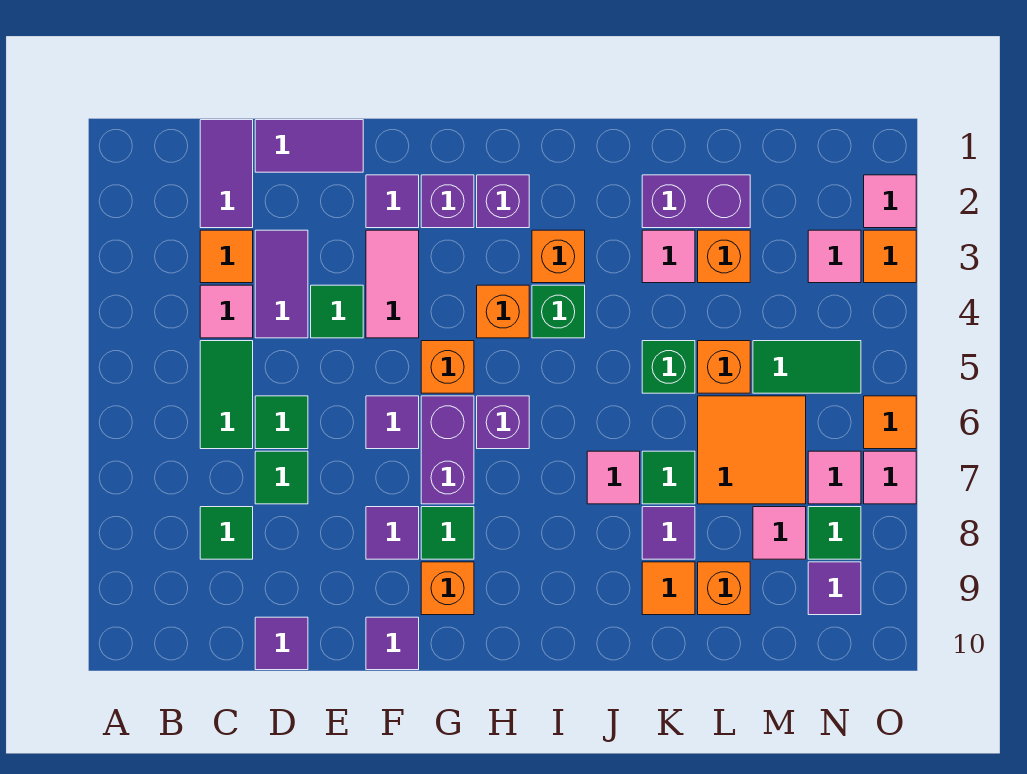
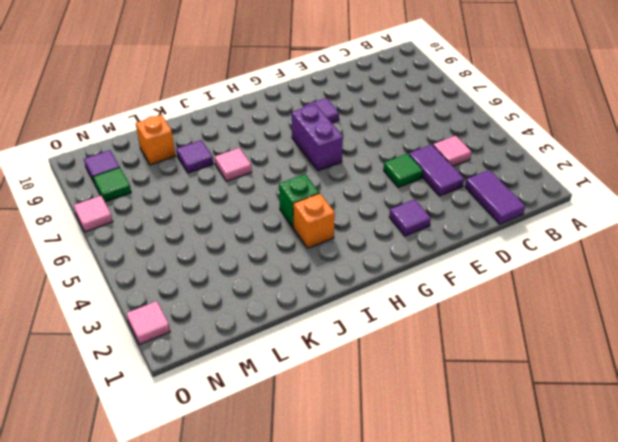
none -> orange 1x1 tile [200,230,253,283]
none -> green 1x2 tile [200,341,253,449]
none -> green 1x1 tile [200,507,253,559]
none -> purple 1x2 tile [255,120,363,172]

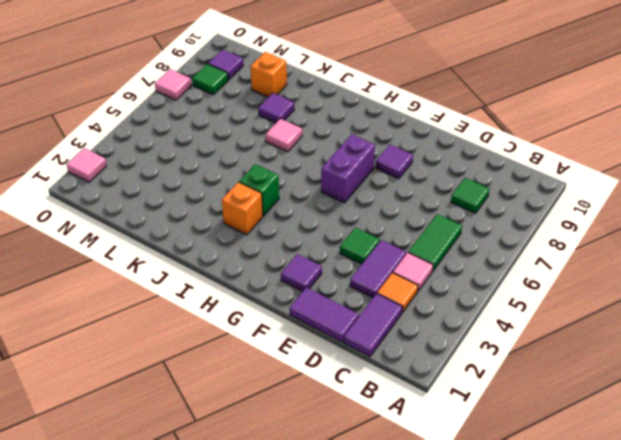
none -> green 1x1 tile [255,396,308,449]
none -> green 1x1 tile [255,451,308,504]
none -> purple 1x1 tile [255,617,308,670]
none -> pink 1x2 tile [366,230,419,338]

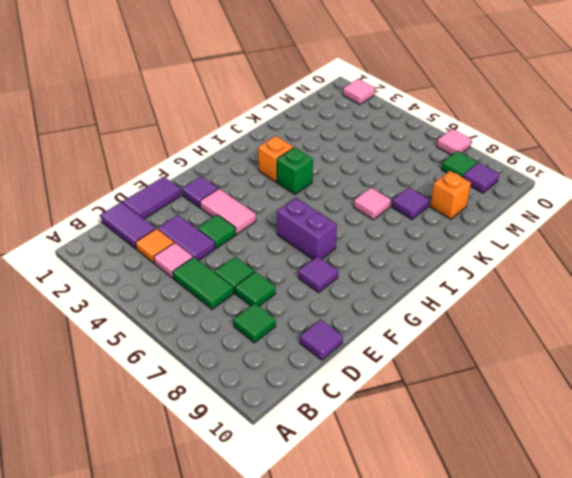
none -> purple 1x1 tile [366,396,419,449]
none -> purple 1x1 tile [366,617,419,670]
none -> purple 1x1 brick [421,175,474,228]
none -> orange 1x1 brick [421,341,474,393]

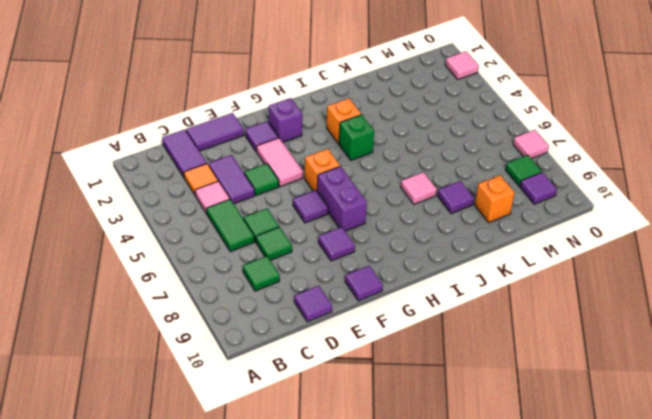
none -> green 1x1 tile [421,507,474,559]
none -> orange 1x1 brick [421,562,474,615]
none -> purple 1x1 brick [477,175,529,228]
none -> orange 1x1 brick [477,285,529,338]

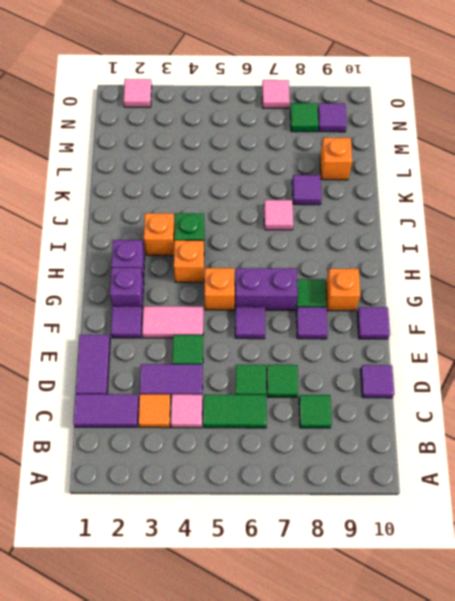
none -> purple 1x1 brick [477,396,529,449]
none -> purple 1x2 brick [642,175,750,228]
none -> pink 1x1 tile [642,230,695,283]
none -> green 1x1 brick [642,341,695,393]

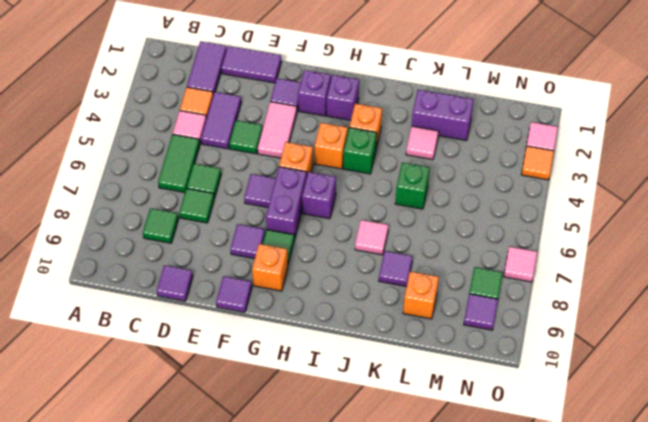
none -> green 1x1 tile [642,451,695,504]
none -> orange 1x1 tile [642,562,695,615]
none -> orange 1x1 brick [698,230,750,283]
none -> orange 1x1 brick [698,341,750,393]

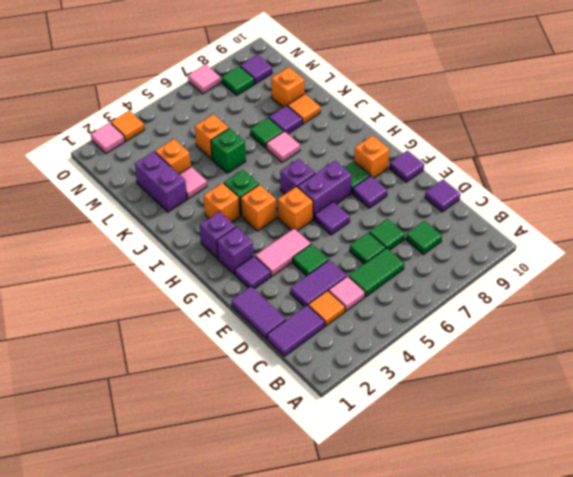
none -> orange 2x2 tile [698,396,806,504]
none -> green 1x2 tile [753,341,861,393]
none -> pink 1x1 tile [753,507,806,559]
none -> pink 1x1 tile [808,230,861,283]

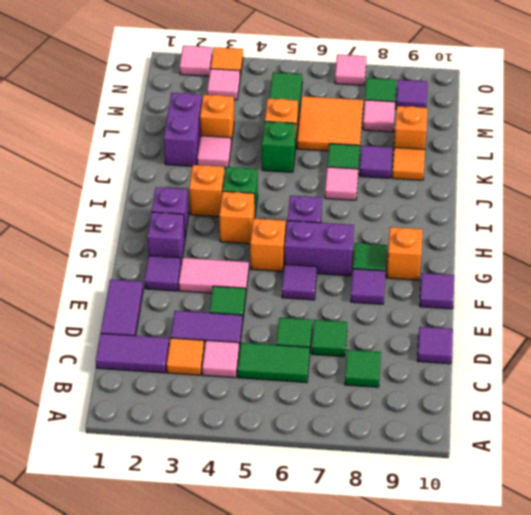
none -> pink 1x1 tile [808,451,861,504]
none -> orange 1x1 tile [864,396,916,449]

